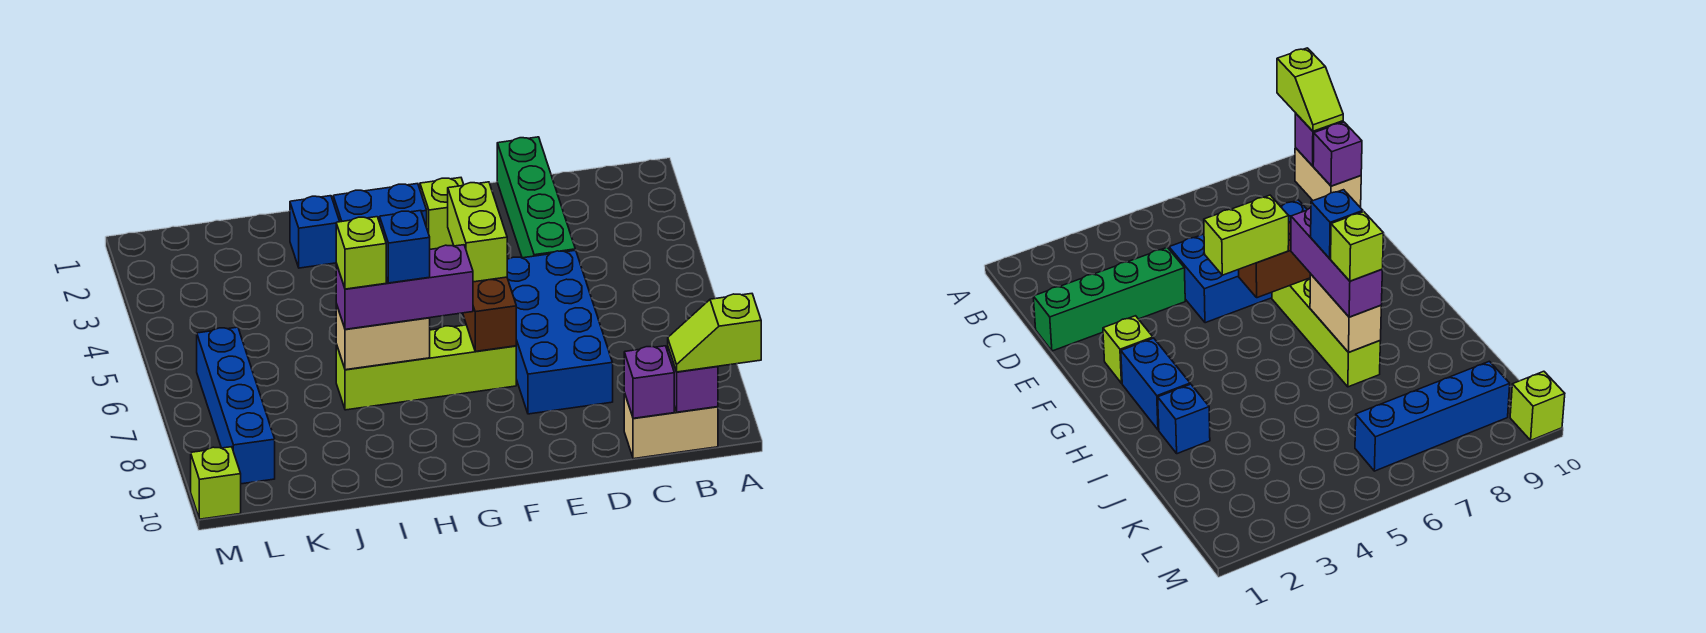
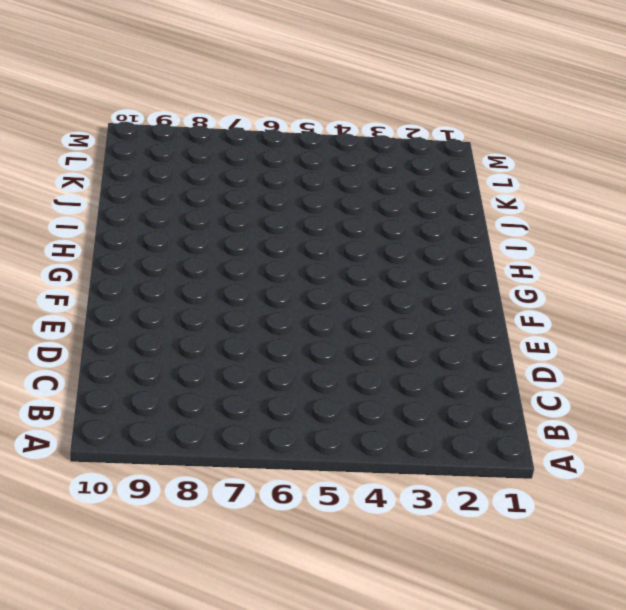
none -> tan 1x2 brick [624,393,718,459]
none -> green 1x4 brick [497,137,575,258]
none -> blue 2x4 brick [507,250,613,414]

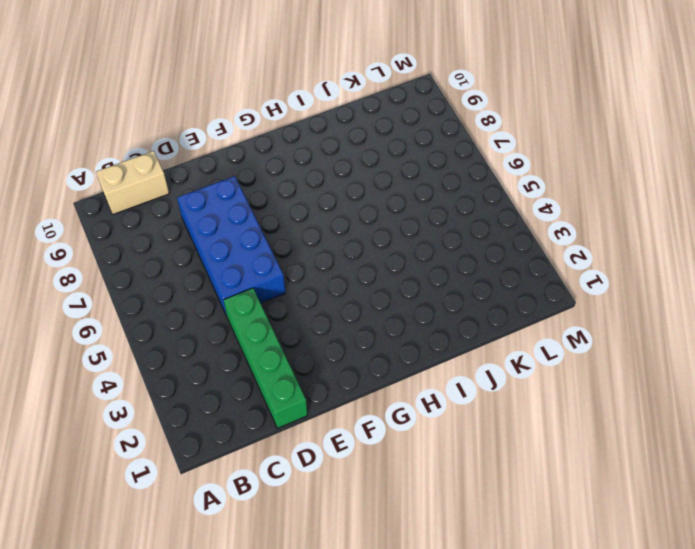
none -> lime 1x1 brick [420,178,464,249]
none -> lime 1x4 brick [336,325,516,410]
none -> blue 1x2 brick [333,184,427,227]

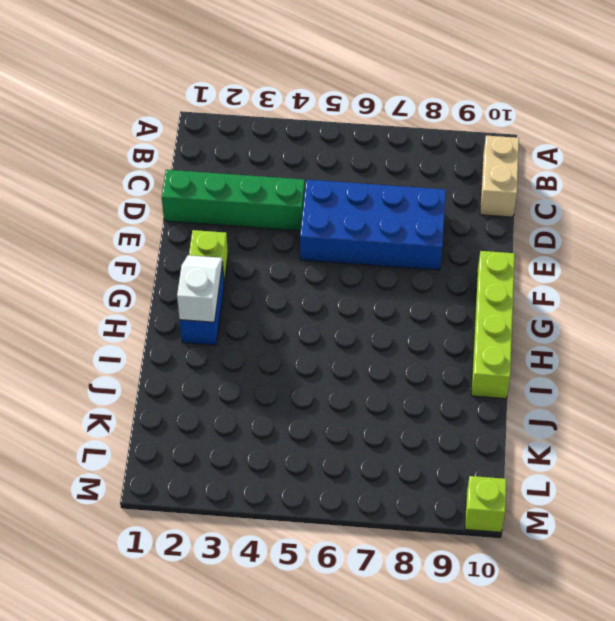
lime 1x4 brick [471,251,515,399] -> lime 1x4 brick moved to [336,325,516,410]
white 1x2 slope [177,255,223,322] -> none
none -> blue 1x1 brick [290,196,340,268]
none -> blue 1x4 brick [197,327,275,484]
none -> purple 1x1 brick [668,348,718,412]

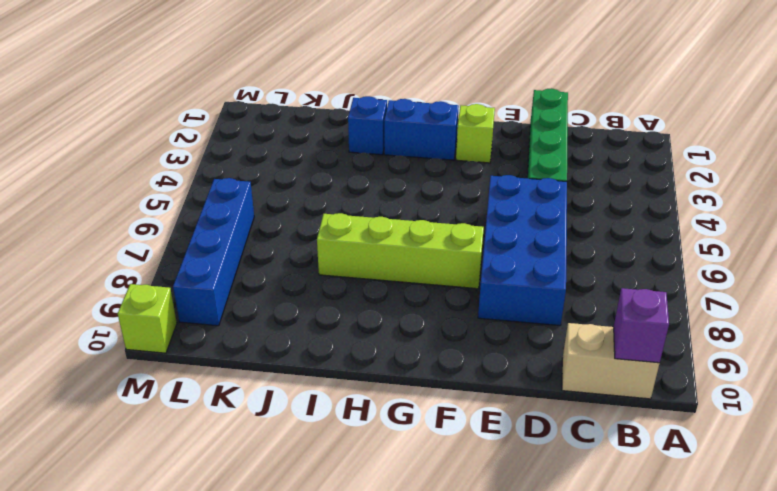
none -> purple 1x1 brick [624,346,674,418]
none -> brown 1x2 brick [463,277,516,351]
none -> tan 1x2 brick [336,304,430,370]

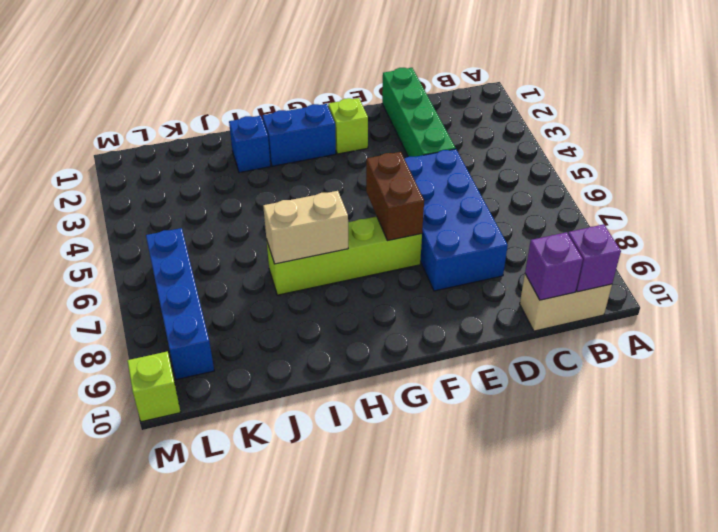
none -> lime 1x2 slope [668,294,761,372]
none -> lime 1x2 brick [448,182,507,282]
none -> purple 1x3 brick [336,245,473,329]

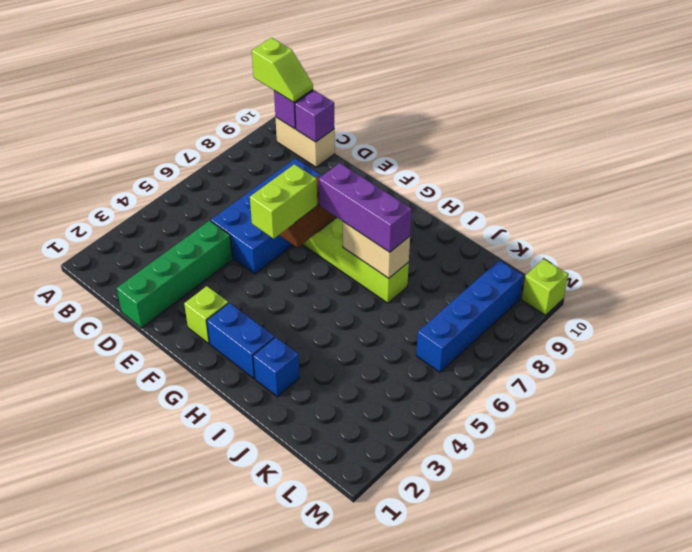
none -> blue 1x1 brick [380,211,430,283]
none -> lime 1x1 brick [336,217,386,289]

